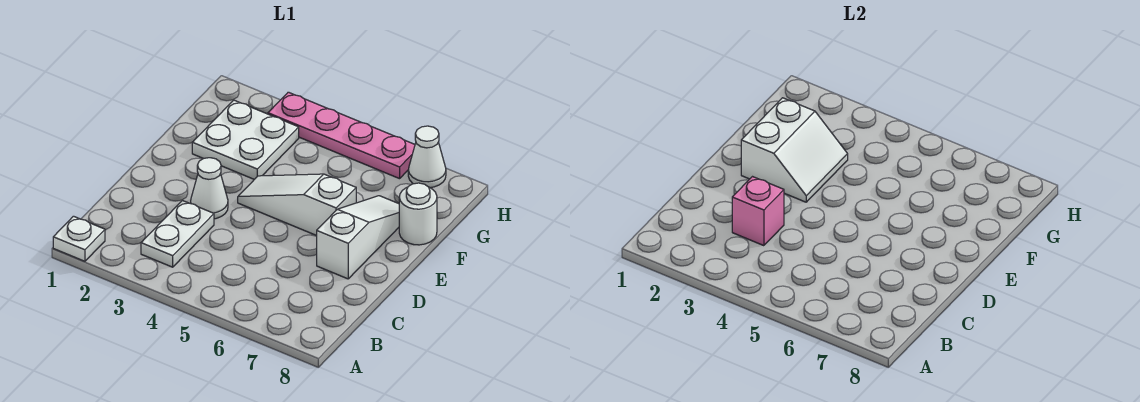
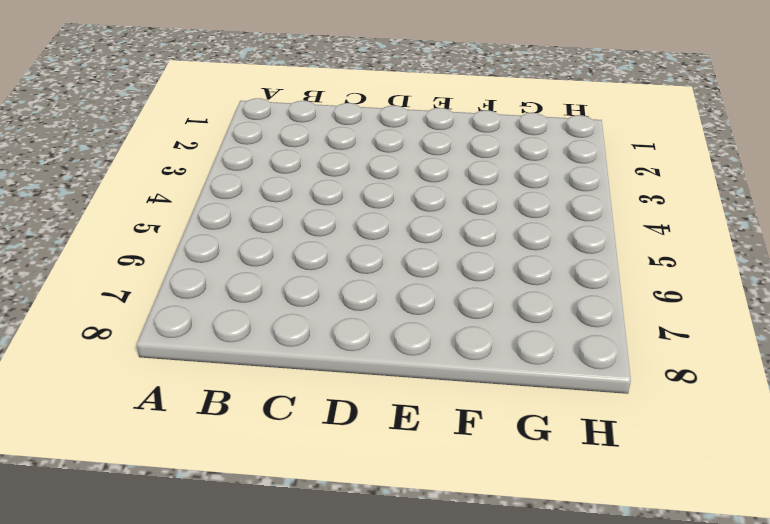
none -> white 1x1 plate [53,216,105,261]
none -> white 1x2 plate [141,201,214,267]

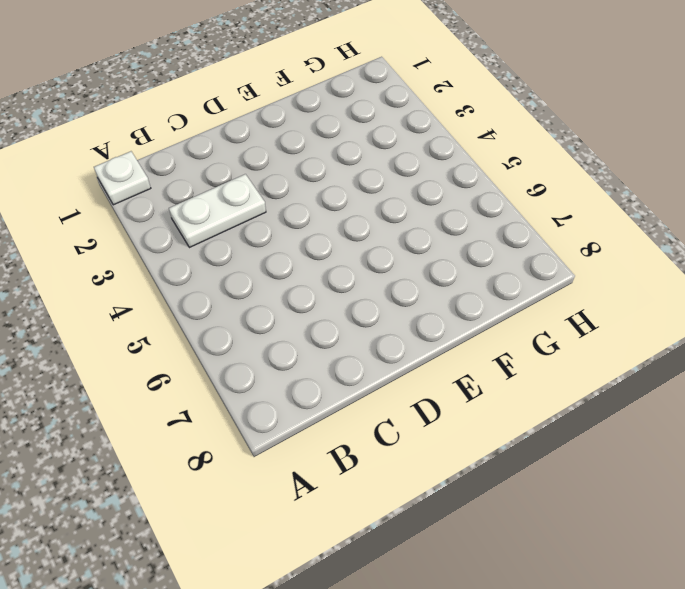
none -> white 1x1 cone [191,158,228,219]
none -> white 1x3 slope [317,196,399,279]

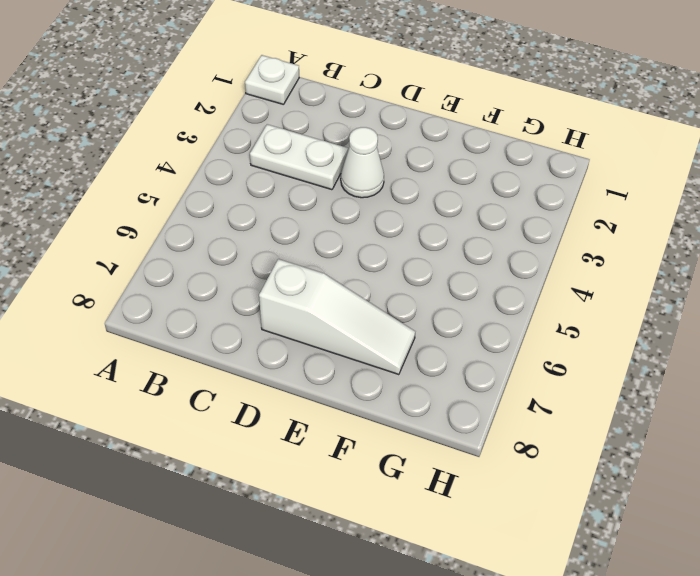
none -> white 1x3 slope [238,174,356,236]
none -> white 2x2 plate [192,100,299,179]

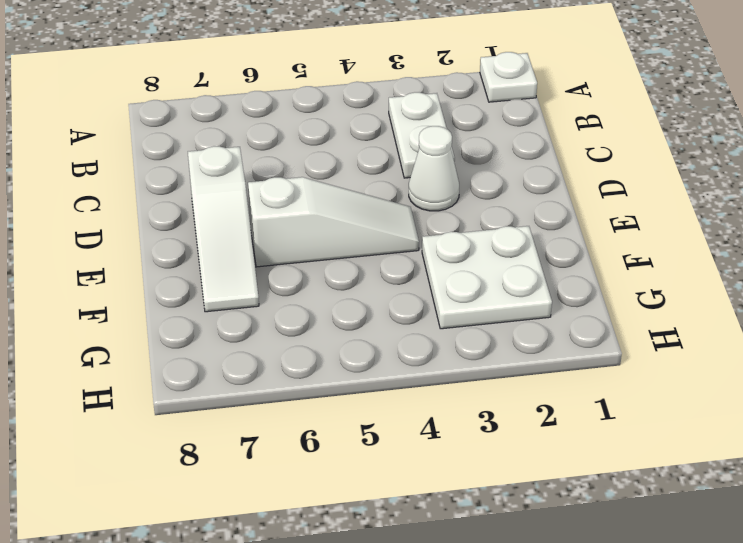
none -> white 1x1 round brick [399,183,437,245]
none -> pink 1x4 plate [268,92,415,179]

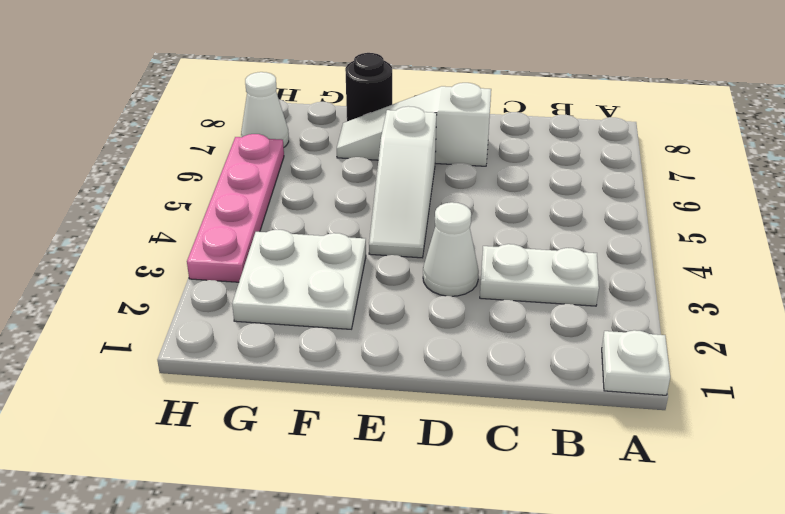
black 1x1 round brick [345,53,392,121] -> white 1x1 round brick [399,183,437,245]
none -> pink 1x1 brick [732,177,784,246]
none -> white 2x2 slope [741,98,848,202]

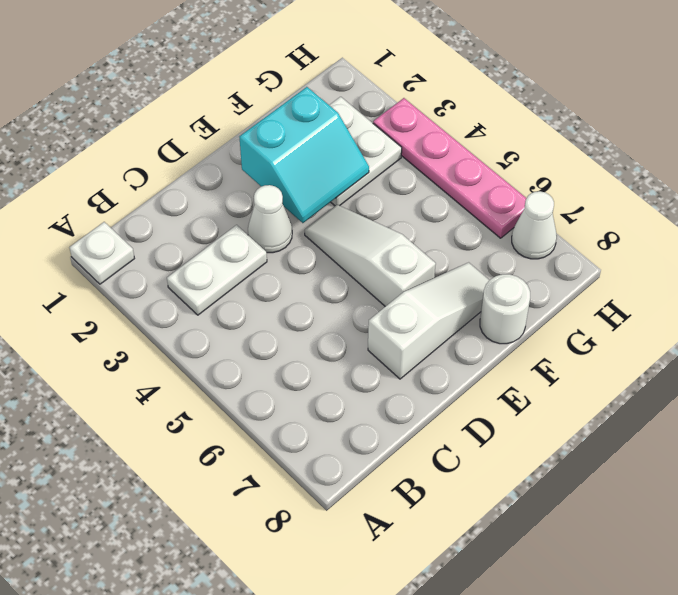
cyan 2x2 slope [239,87,369,223] -> white 2x2 slope [741,98,848,202]
none -> pink 1x1 brick [732,177,784,246]

